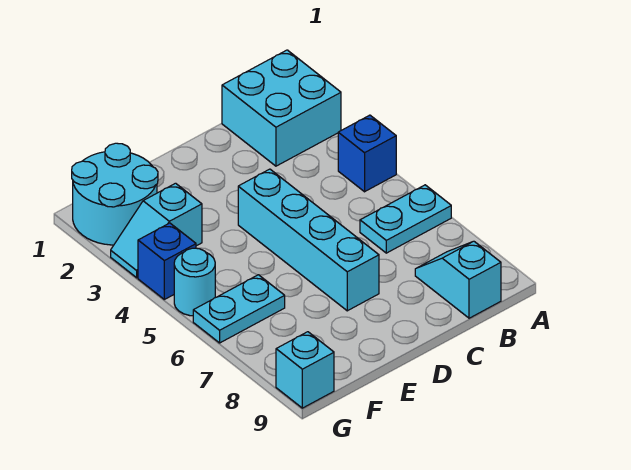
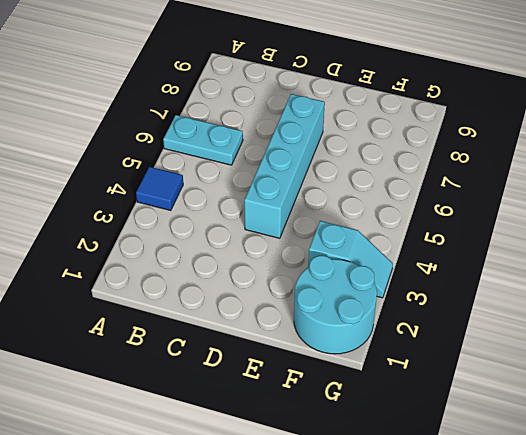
blue 1x1 tile [136,167,183,211] -> blue 1x1 brick [338,115,396,192]
none -> cyan 2x2 brick [222,50,341,166]
none -> cyan 1x2 slope [415,241,501,318]

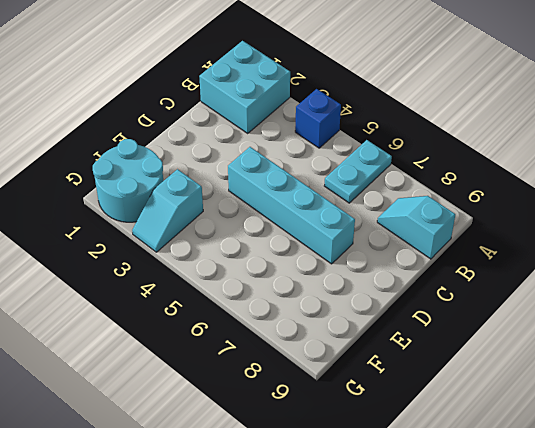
none -> cyan 1x2 plate [193,275,285,343]
none -> blue 1x1 brick [138,223,196,299]

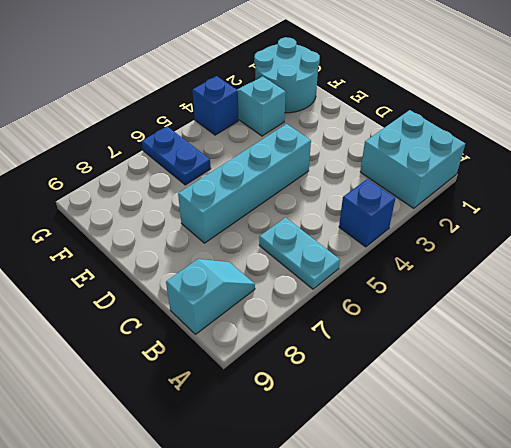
blue 1x2 plate [142,126,211,185] -> cyan 1x2 plate [193,275,285,343]
none -> cyan 1x1 round brick [174,248,215,316]
none -> cyan 1x1 brick [276,332,334,408]

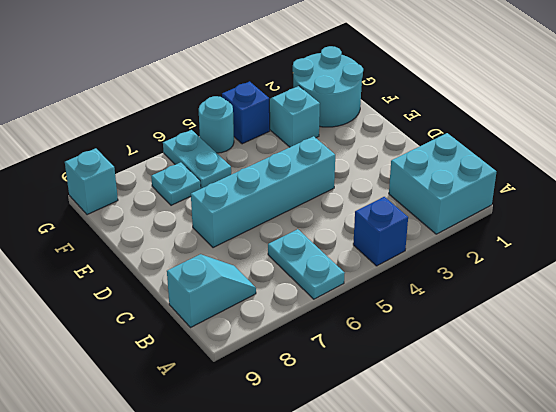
cyan 1x1 plate [151,162,201,205] -> none

